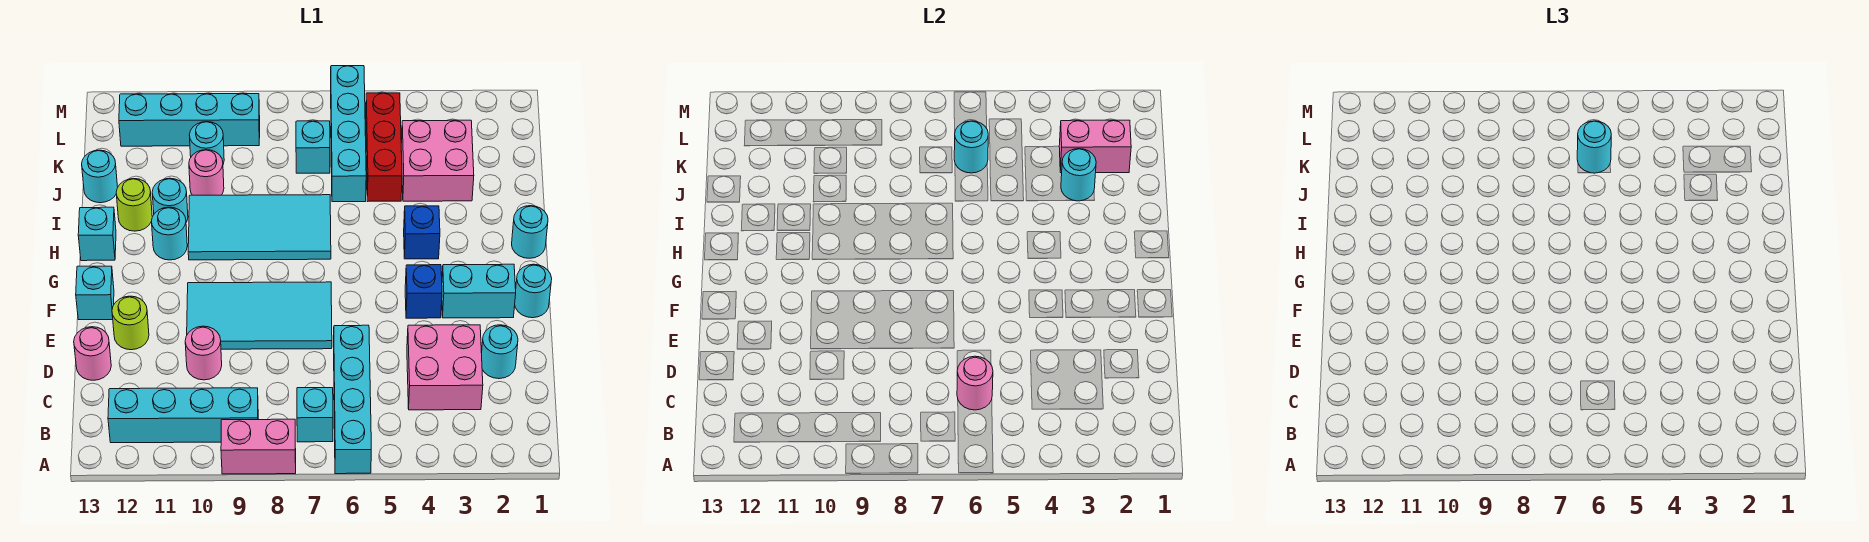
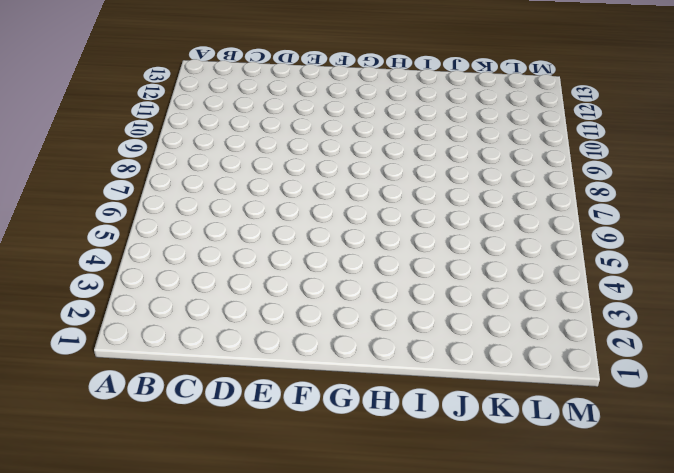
none -> cyan 1x4 brick [334,325,371,474]
none -> pink 1x2 brick [221,419,296,474]
none -> cyan 1x1 brick [297,388,333,442]
none -> cyan 1x4 brick [108,388,258,443]

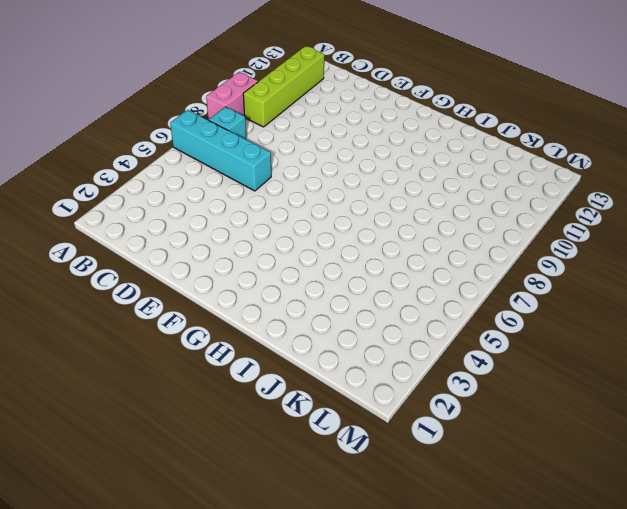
lime 1x4 brick [243,46,324,127] -> cyan 1x4 brick [108,388,258,443]
none -> pink 2x2 brick [407,325,483,410]
none -> cyan 1x1 round brick [482,325,518,379]
none -> pink 1x1 round brick [185,326,222,380]
none -> pink 1x1 round brick [74,327,111,380]

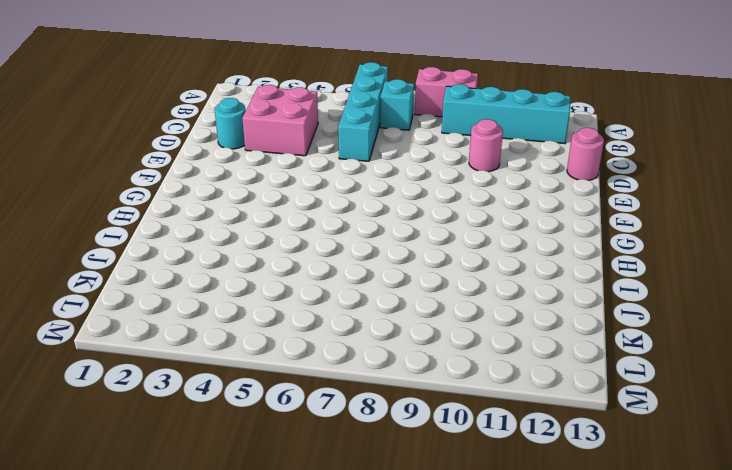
none -> cyan 2x4 tile [187,282,332,349]
none -> lime 1x1 round brick [112,296,149,350]
none -> cyan 1x1 round brick [515,264,552,318]
none -> cyan 1x2 brick [442,264,516,318]

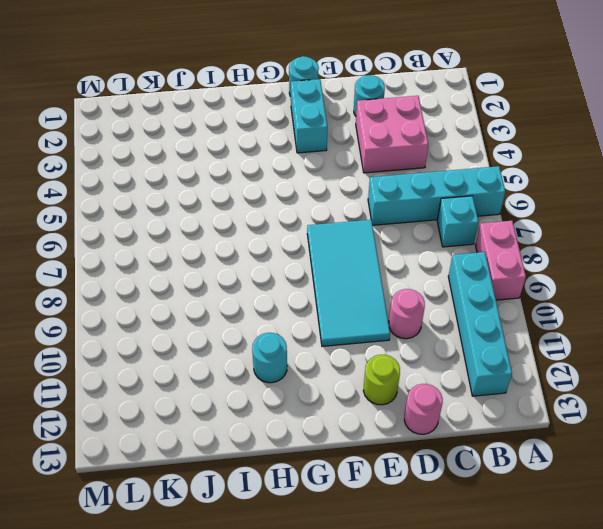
none -> blue 1x1 brick [405,265,442,318]
none -> cyan 1x1 brick [76,266,114,320]
none -> cyan 1x1 round brick [512,206,548,258]
none -> blue 1x1 brick [404,206,440,259]

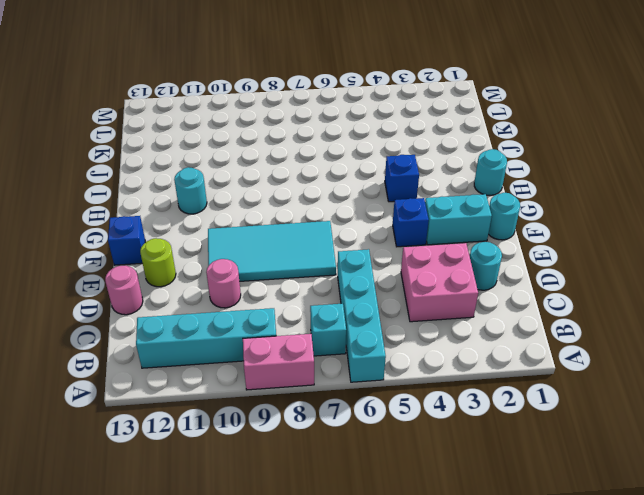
blue 1x1 brick [108,216,145,265] -> cyan 1x1 brick [76,266,114,320]
none -> cyan 2x4 tile [188,195,331,260]
none -> cyan 1x1 brick [78,207,116,261]
none -> cyan 1x1 round brick [152,178,188,222]
none -> lime 1x1 round brick [116,179,152,231]

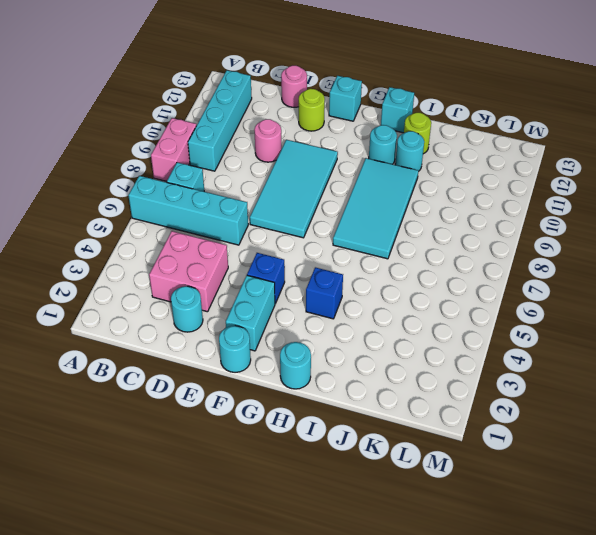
none -> pink 2x2 brick [401,120,474,201]
none -> red 1x3 brick [366,93,402,201]
none -> cyan 1x4 brick [331,66,366,202]
none -> pink 1x1 round brick [189,150,224,195]

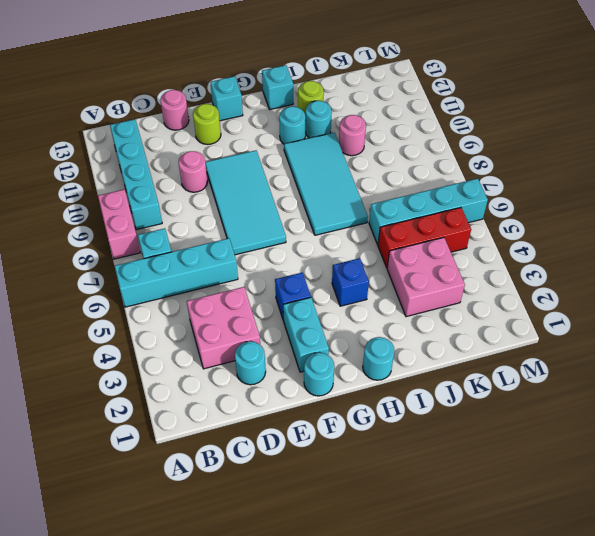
none -> cyan 1x1 round brick [82,150,118,203]
none -> cyan 1x1 brick [296,121,330,173]
none -> cyan 1x1 round brick [189,122,224,164]
none -> cyan 1x4 brick [119,94,260,146]

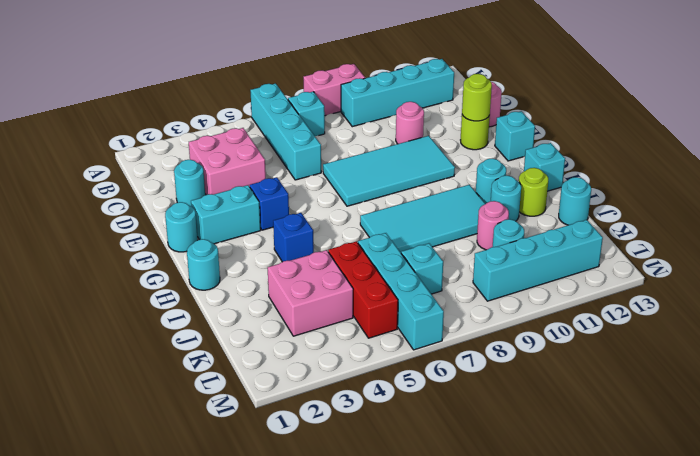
lime 1x1 round brick [462,74,492,121] -> none
none -> pink 1x1 round brick [957,356,993,410]
none -> cyan 1x1 round brick [1061,149,1096,201]
none -> pink 1x2 brick [1059,120,1131,173]
none -> cyan 1x1 round brick [954,121,988,173]

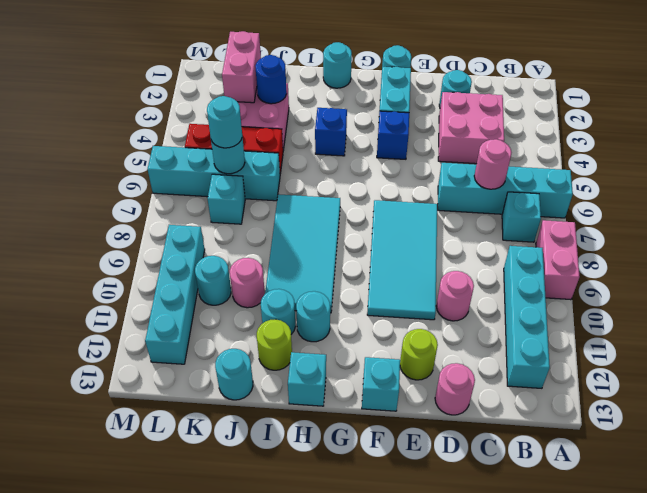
blue 1x1 round brick [255,55,287,104] -> cyan 1x1 round brick [1061,149,1096,201]

